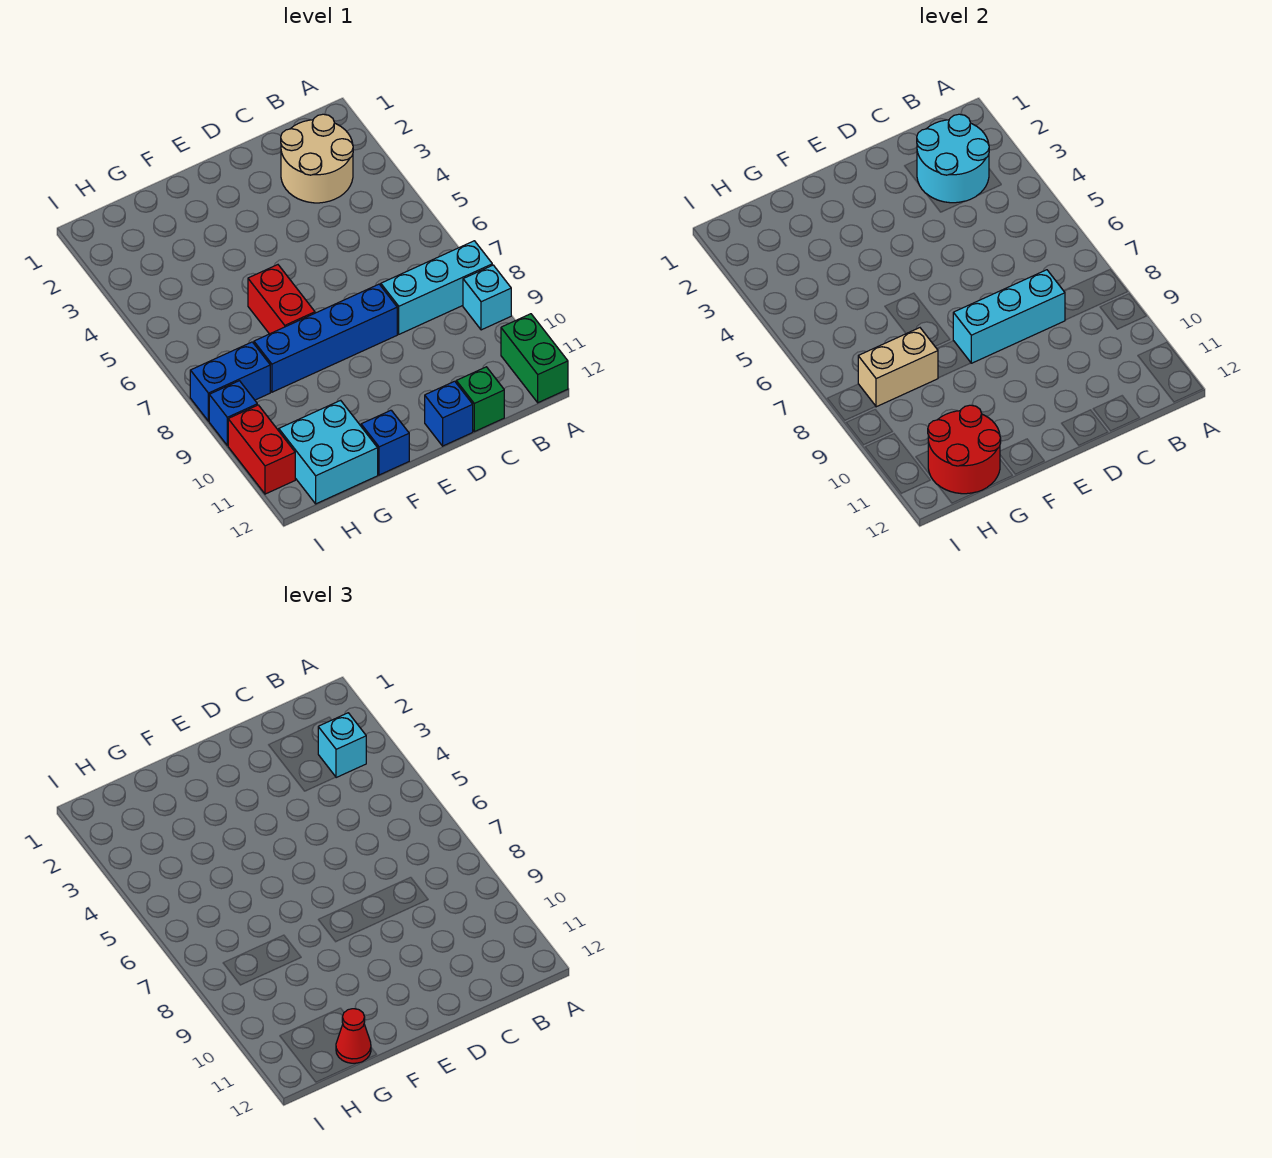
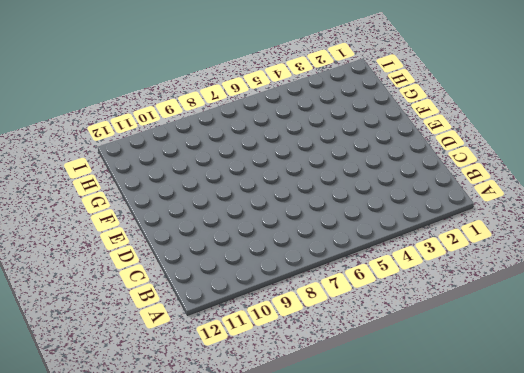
none -> cyan 1x3 brick [381,241,492,334]
none -> cyan 1x1 brick [463,265,511,330]
none -> green 1x2 brick [501,314,568,403]

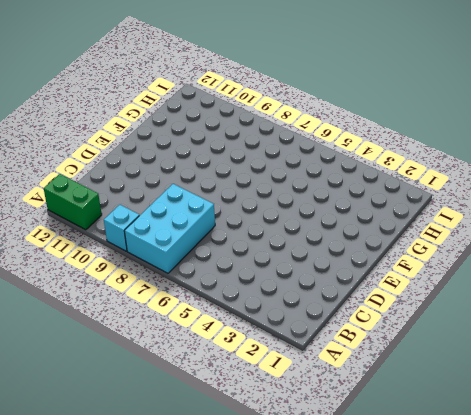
cyan 2x3 brick [124,184,215,273] -> cyan 1x3 brick [381,241,492,334]
none -> tan 2x2 round brick [281,114,353,203]
none -> green 1x1 brick [456,367,504,432]
none -> blue 1x4 brick [254,284,397,392]

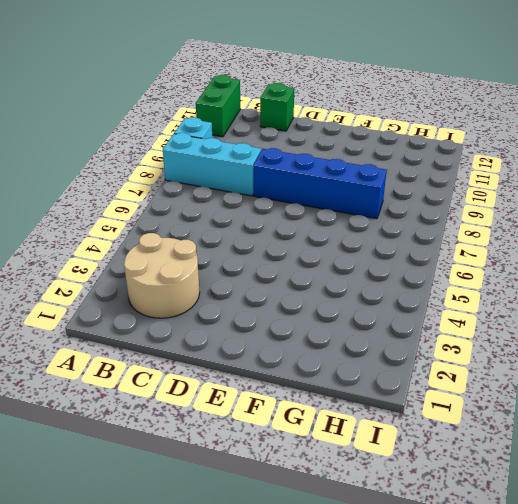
none -> blue 1x1 brick [425,381,473,446]
none -> red 1x2 brick [248,265,315,334]
none -> blue 1x1 brick [361,410,409,475]

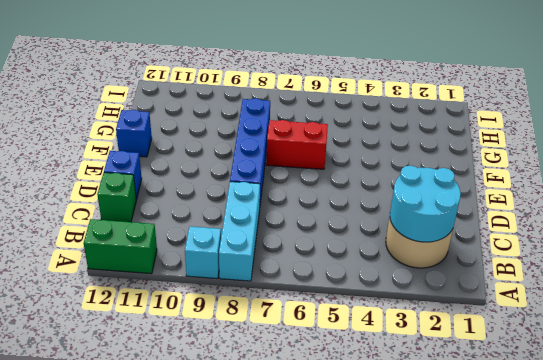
none -> cyan 2x2 brick [279,400,378,504]
none -> blue 1x2 brick [190,342,270,421]
none -> blue 1x1 brick [209,381,257,445]

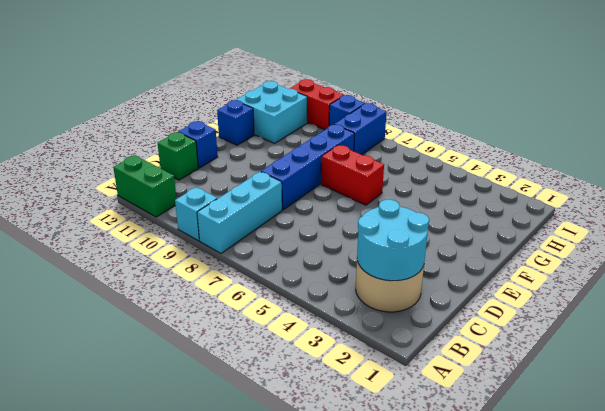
none -> cyan 1x3 brick [953,270,1065,363]
none -> tan 1x2 brick [858,328,938,407]
none -> red 2x2 round brick [928,405,1001,494]

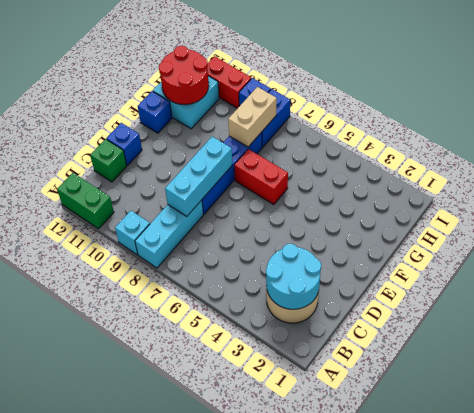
none -> cyan 1x1 brick [318,713,366,778]
none -> red 1x1 cone [336,1009,371,1063]

